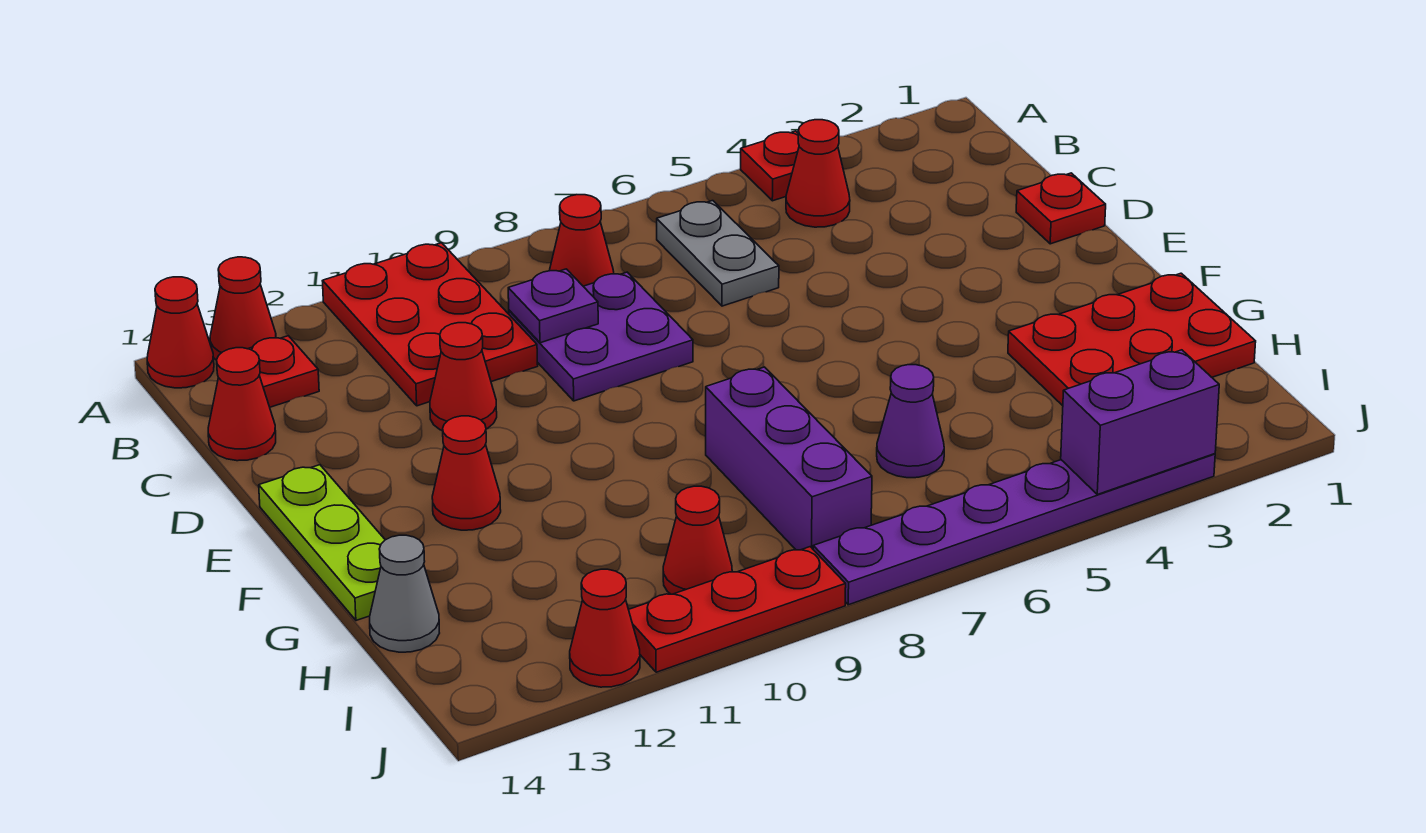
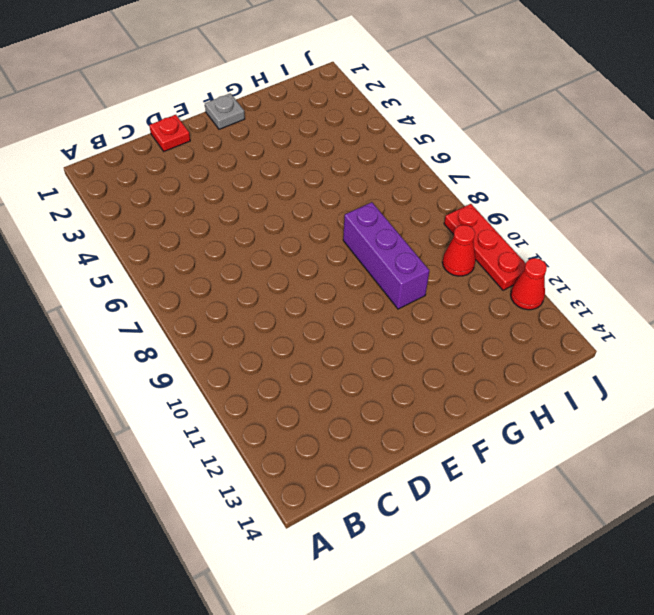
grey 1x1 plate [205,93,245,129] -> none
purple 1x3 brick [343,202,429,309] -> purple 1x3 brick turned to [706,367,872,550]
none -> red 1x1 plate [741,131,799,201]
none -> red 2x3 plate [323,243,538,406]
none -> red 1x1 cone [210,257,276,360]

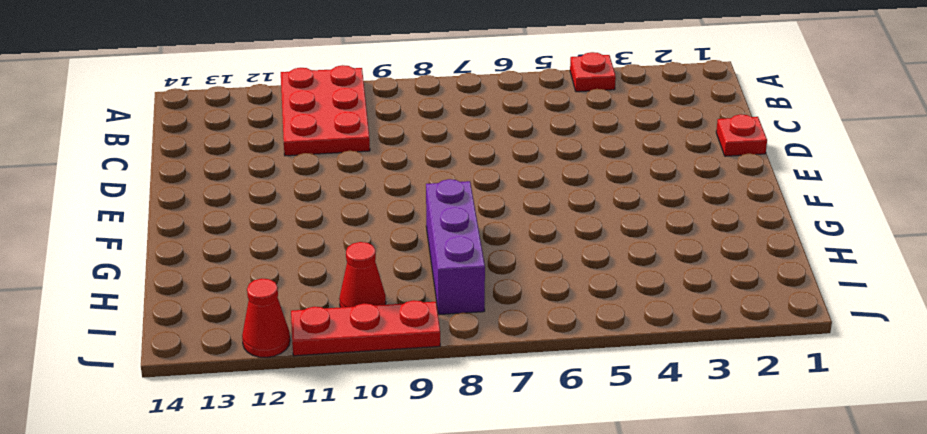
none -> red 1x1 cone [210,257,276,360]
none -> red 1x1 cone [147,277,214,388]
none -> red 1x1 cone [786,120,850,227]

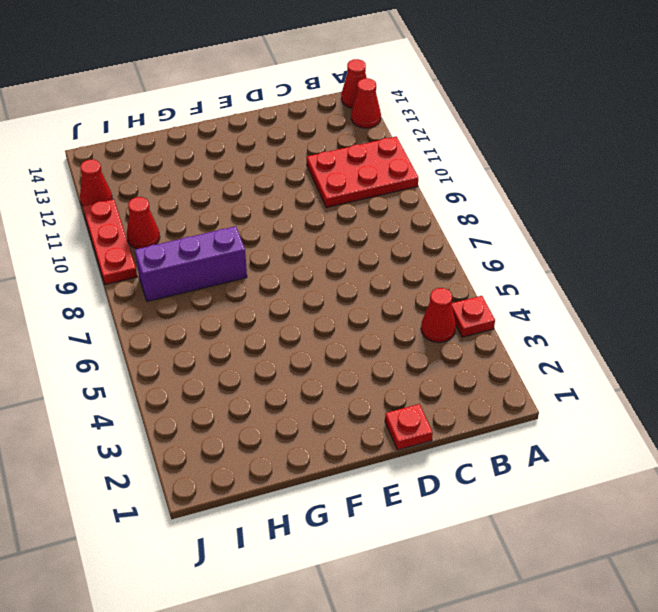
none -> grey 1x2 plate [657,201,779,306]
none -> red 1x1 cone [549,195,614,286]
none -> red 1x1 plate [248,336,319,407]

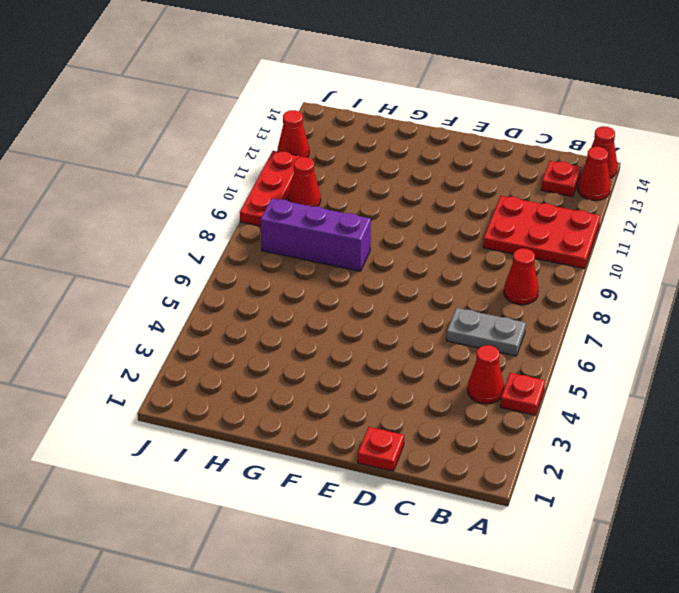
none -> purple 2x2 plate [509,272,693,401]
none -> red 1x1 cone [208,348,276,461]
none -> red 1x1 cone [430,323,497,431]

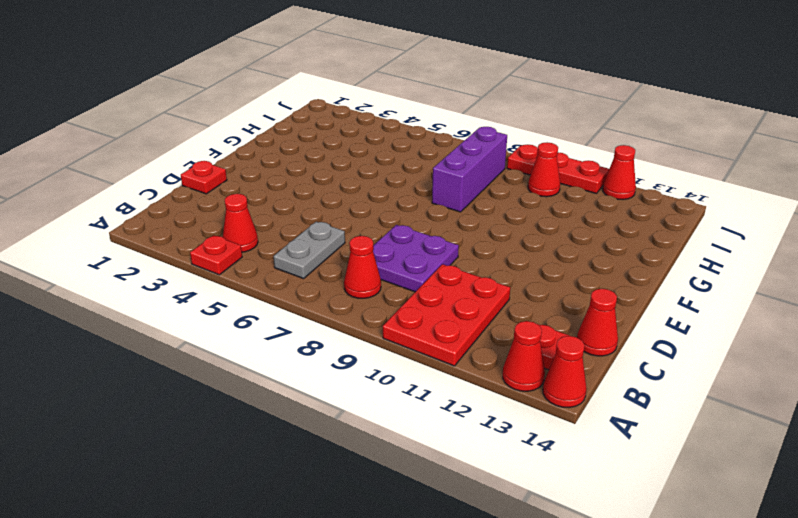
none -> red 1x1 cone [430,323,497,431]
none -> lime 1x3 plate [259,465,385,621]
none -> red 1x1 cone [432,416,501,530]

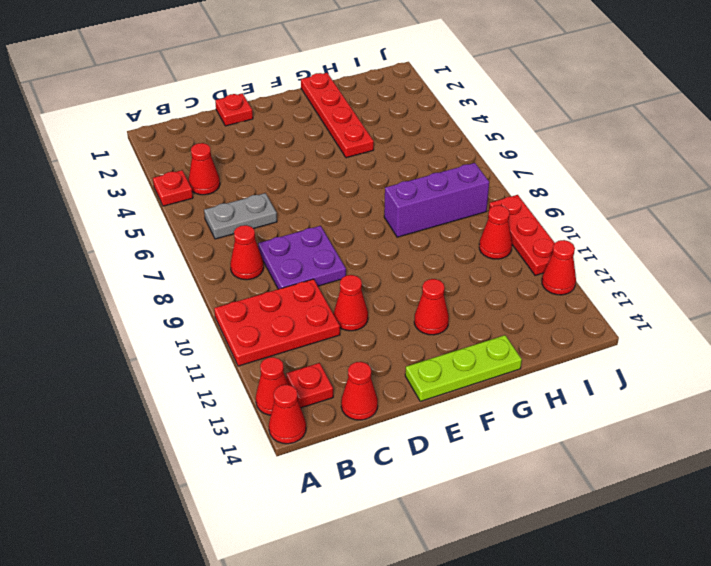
red 1x4 plate [301,73,374,158] -> red 2x3 plate [1008,273,1256,406]
none -> purple 1x1 cone [877,365,944,478]
none -> grey 1x1 cone [370,535,439,652]
none -> purple 1x6 plate [813,454,1215,605]

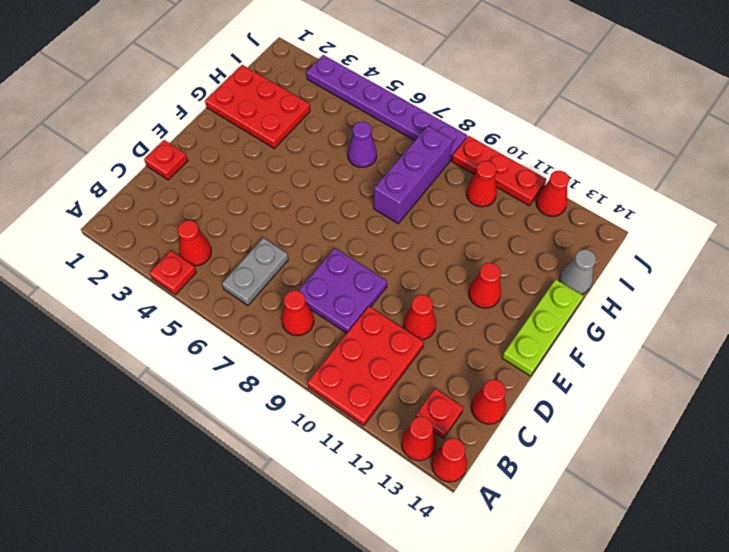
none -> purple 1x1 plate [508,269,598,343]
none -> purple 1x2 brick [1061,350,1219,494]

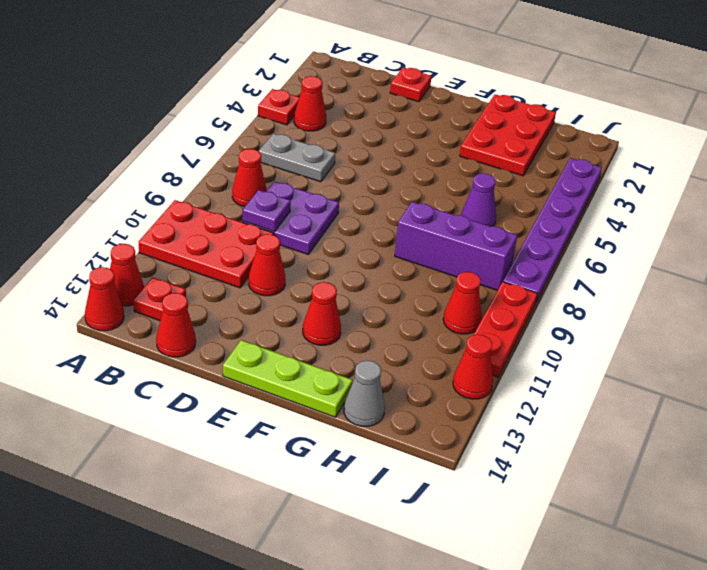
none -> purple 1x2 brick [1061,350,1219,494]

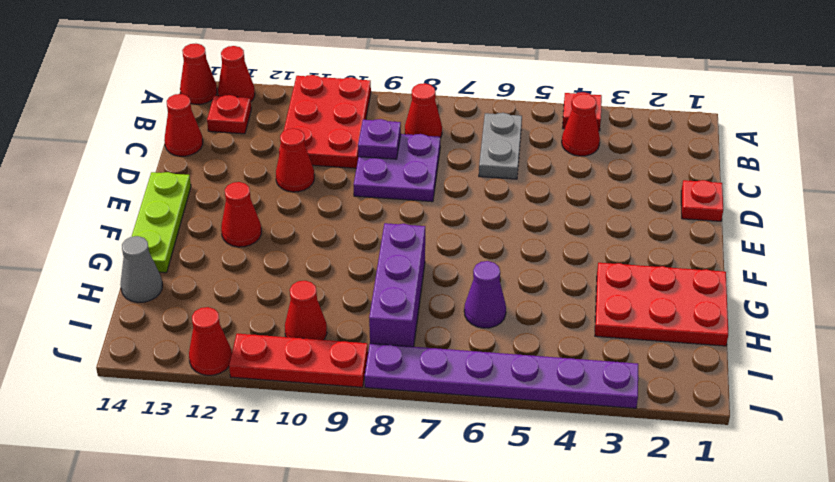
none -> purple 1x2 brick [1061,350,1219,494]

